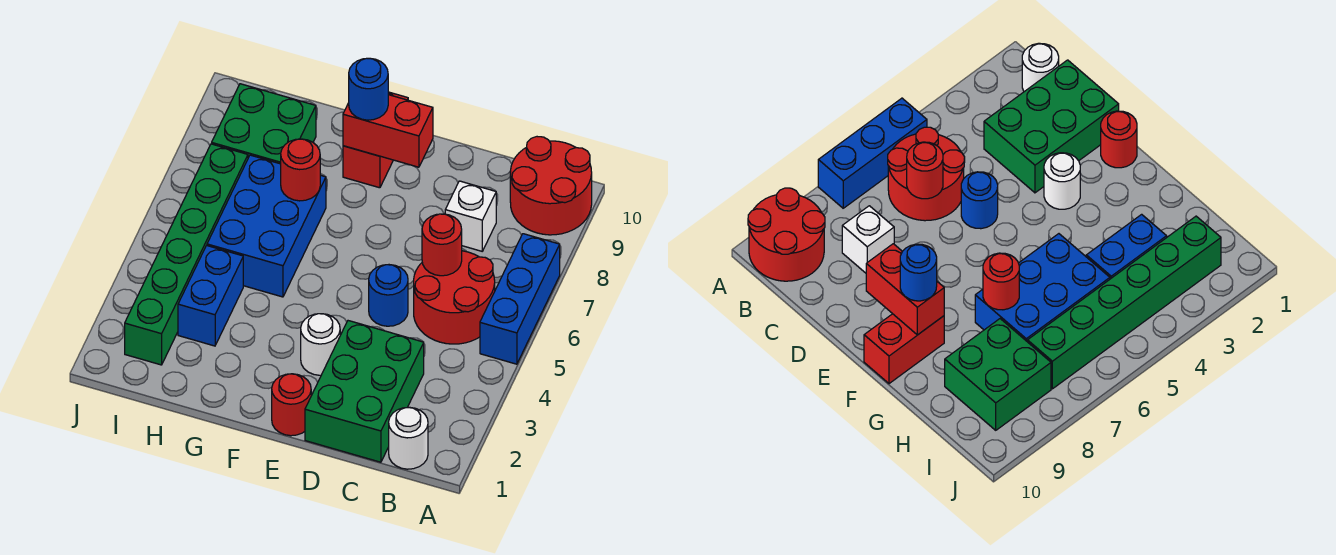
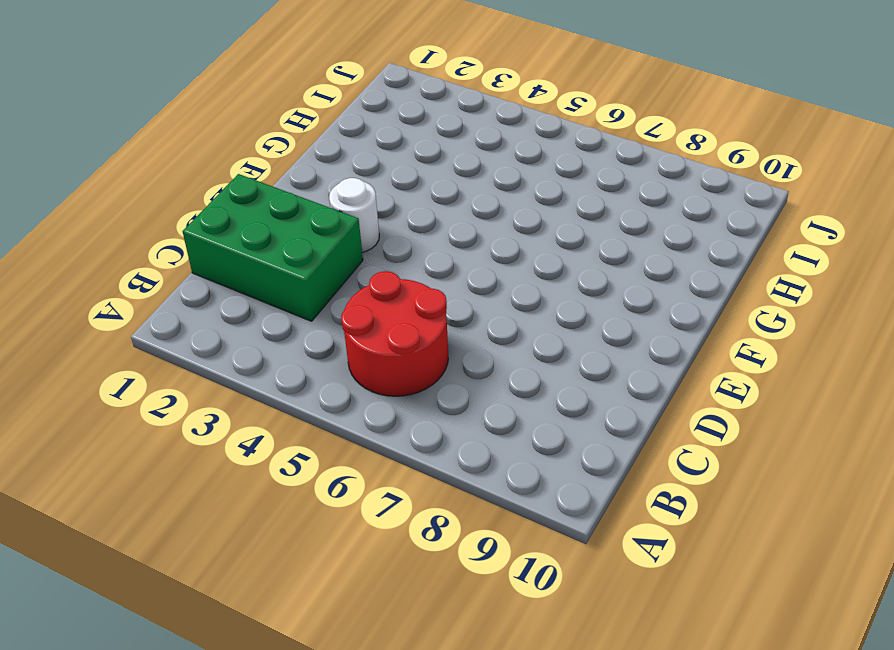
none -> blue 1x3 brick [480,234,560,364]
none -> red 2x2 round brick [510,137,592,235]
none -> white 1x1 round brick [389,407,428,469]

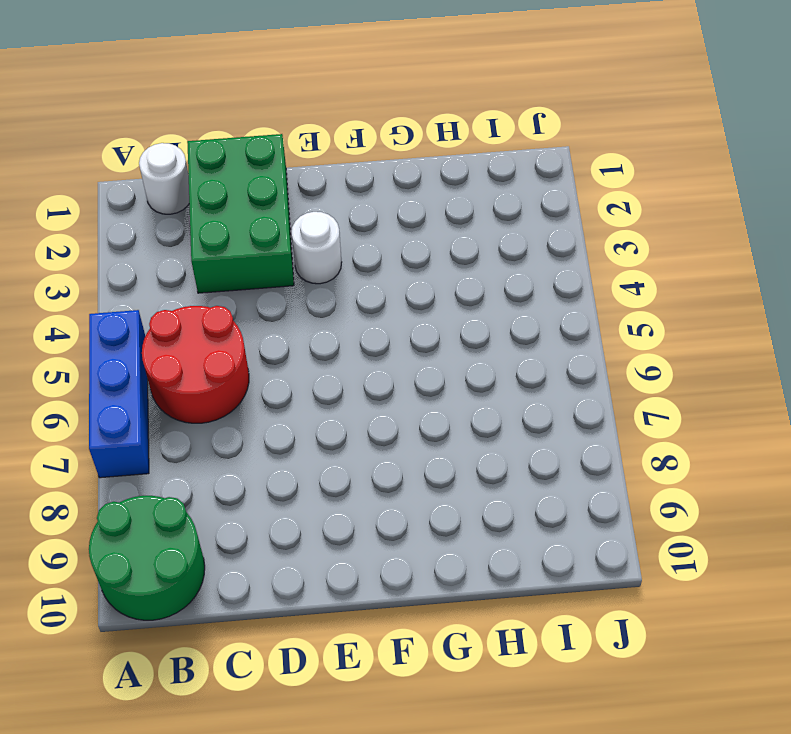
green 2x2 round brick [89,496,205,620] -> red 2x2 round brick [510,137,592,235]
none -> white 1x1 brick [445,181,496,251]
none -> blue 1x1 round brick [369,265,408,326]
none -> red 1x1 round brick [272,374,311,436]

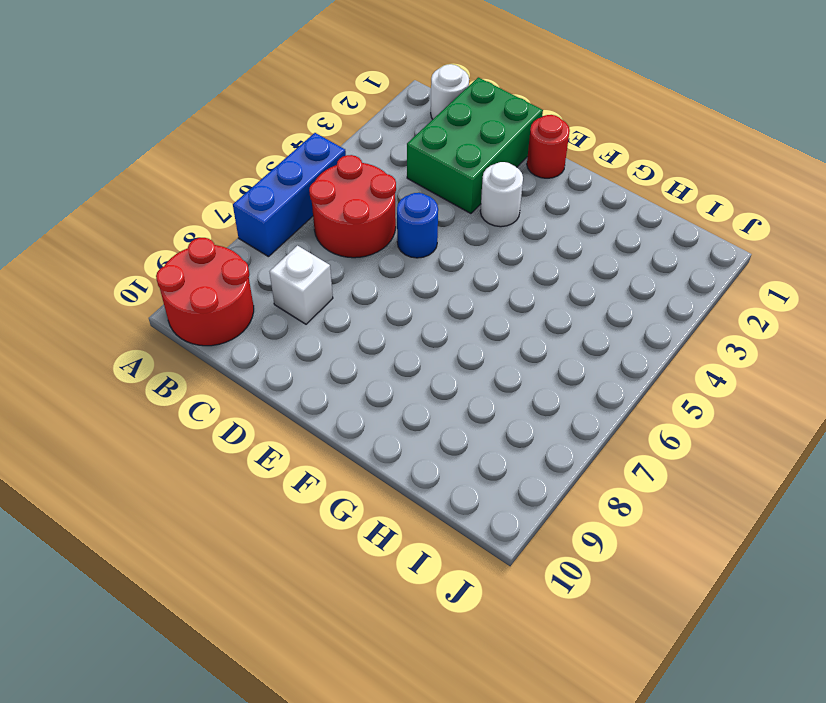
none -> red 1x2 brick [343,92,408,188]
none -> blue 2x3 brick [207,155,326,297]
none -> blue 1x2 brick [178,246,243,346]

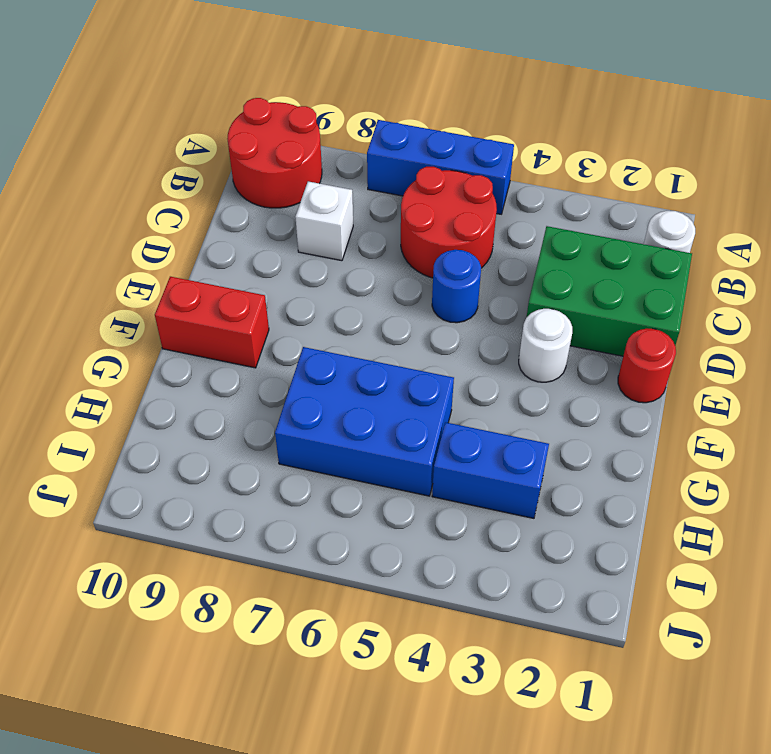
none -> green 2x2 brick [212,84,316,164]
none -> green 1x6 brick [125,144,248,365]
none -> red 1x1 round brick [422,214,462,276]

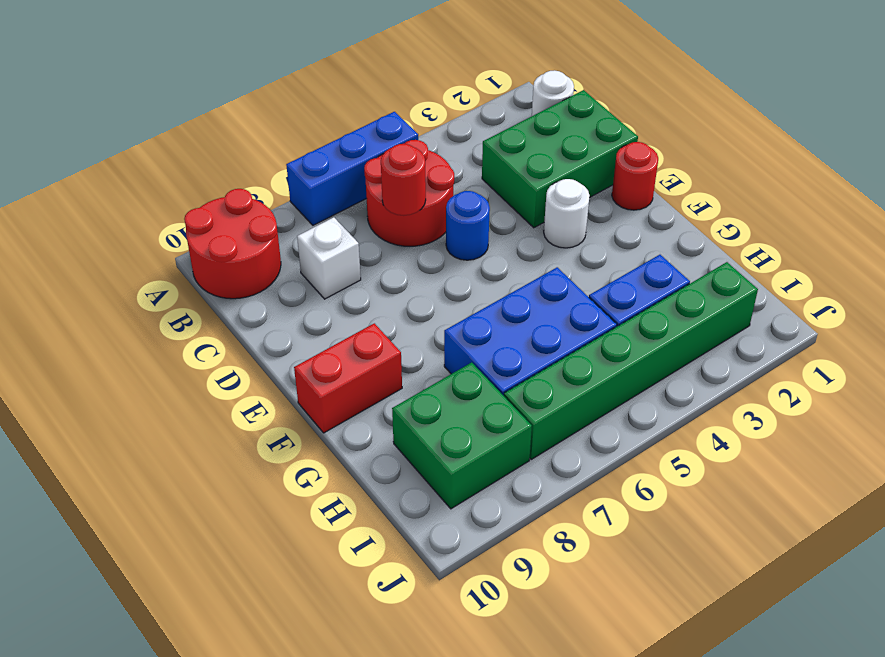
none -> red 1x2 brick [343,95,433,167]
none -> red 1x1 round brick [281,139,320,201]
none -> blue 1x1 round brick [349,58,388,120]

